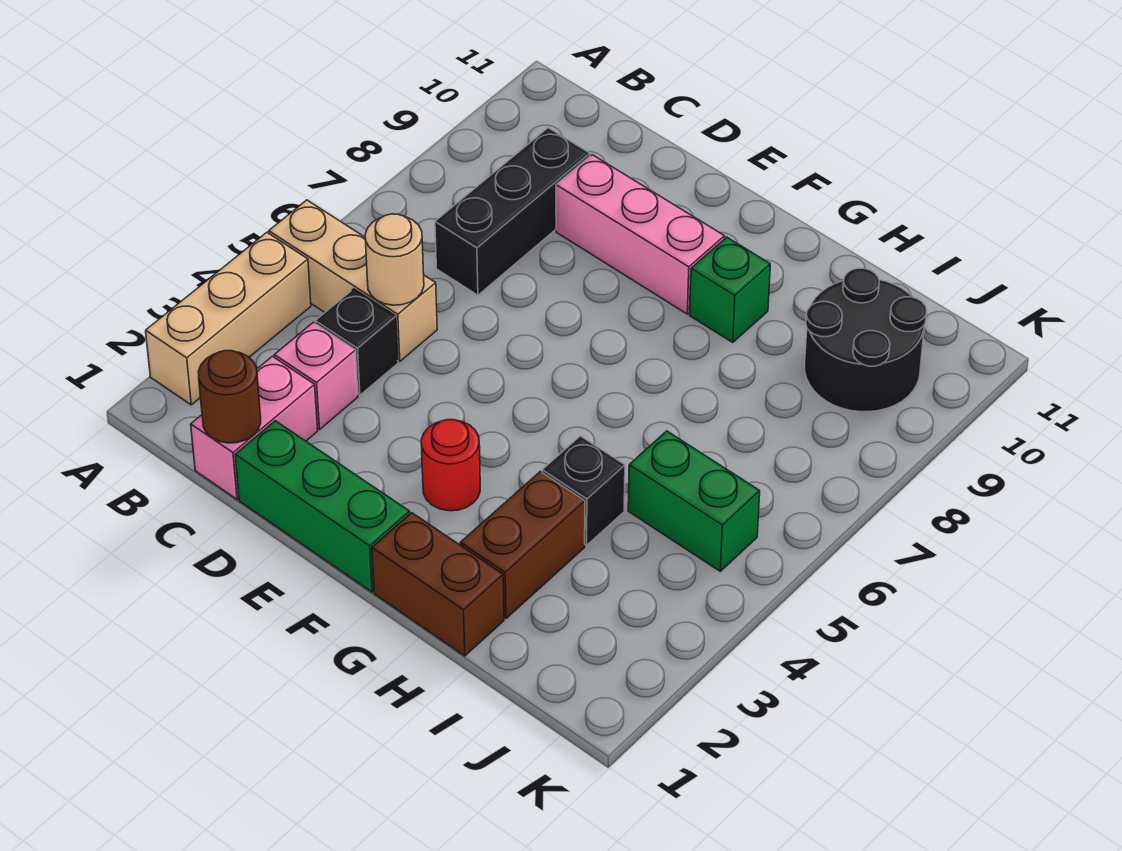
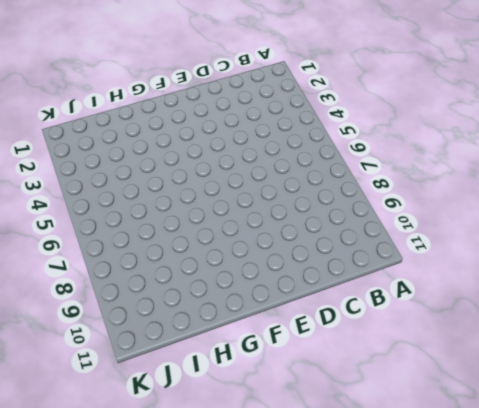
none -> tan 1x3 brick [146,232,311,405]
none -> tan 1x3 brick [269,200,437,361]
none -> pink 1x2 brick [191,356,318,499]

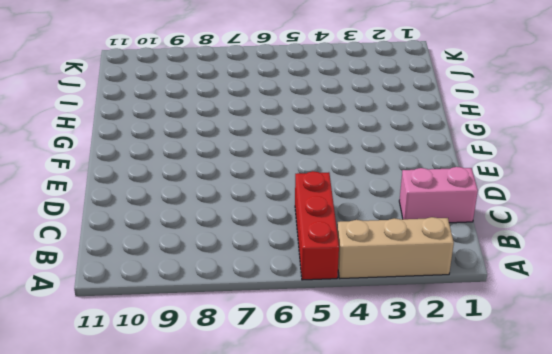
red 1x3 brick [295,171,339,280] -> tan 1x3 brick [269,200,437,361]
none -> pink 1x1 brick [274,322,358,429]
none -> black 1x1 brick [315,289,398,395]
none -> black 1x3 brick [435,128,590,295]

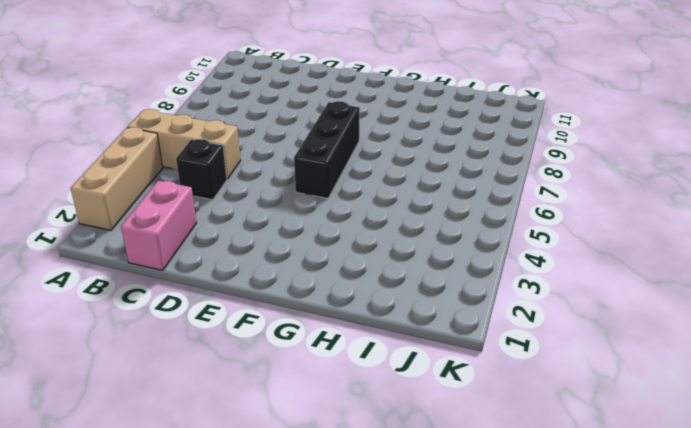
black 1x3 brick [294,101,360,198] -> black 1x3 brick moved to [435,128,590,295]
none -> pink 1x1 brick [274,322,358,429]
none -> green 1x3 brick [235,421,410,592]
none -> pink 1x3 brick [556,155,725,314]

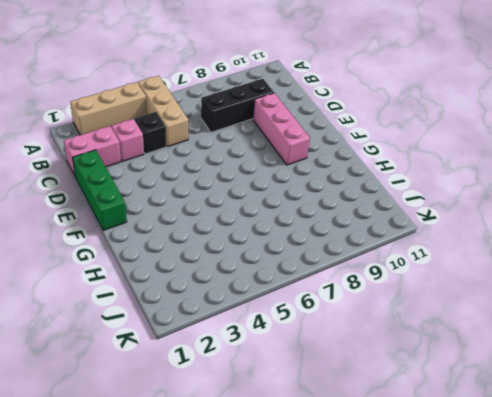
none -> red 1x1 round brick [421,420,480,511]
none -> brown 1x2 brick [372,513,504,656]
none -> green 1x1 brick [690,237,770,342]

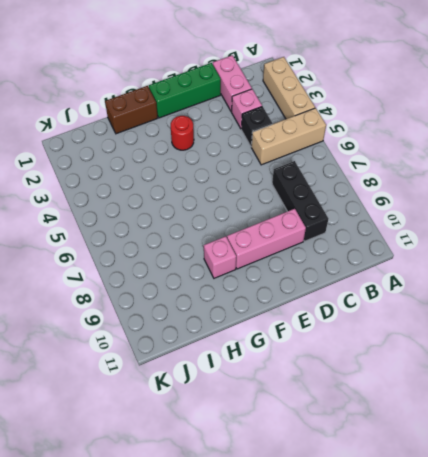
pink 1x1 brick [204,236,236,278] -> green 1x1 brick [690,237,770,342]
none -> brown 1x2 brick [460,472,585,619]
none -> black 1x1 brick [542,436,625,545]
none -> green 1x2 brick [628,431,760,571]

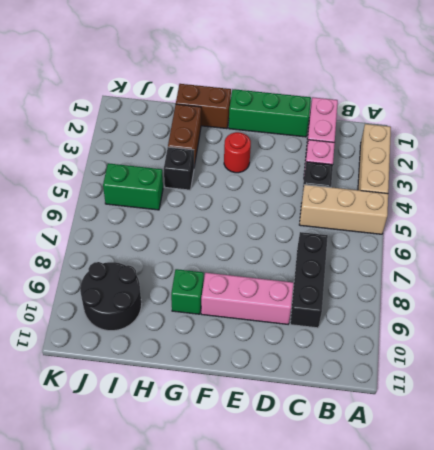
none -> brown 1x1 round brick [198,351,261,443]
none -> tan 1x1 round brick [365,214,424,305]

